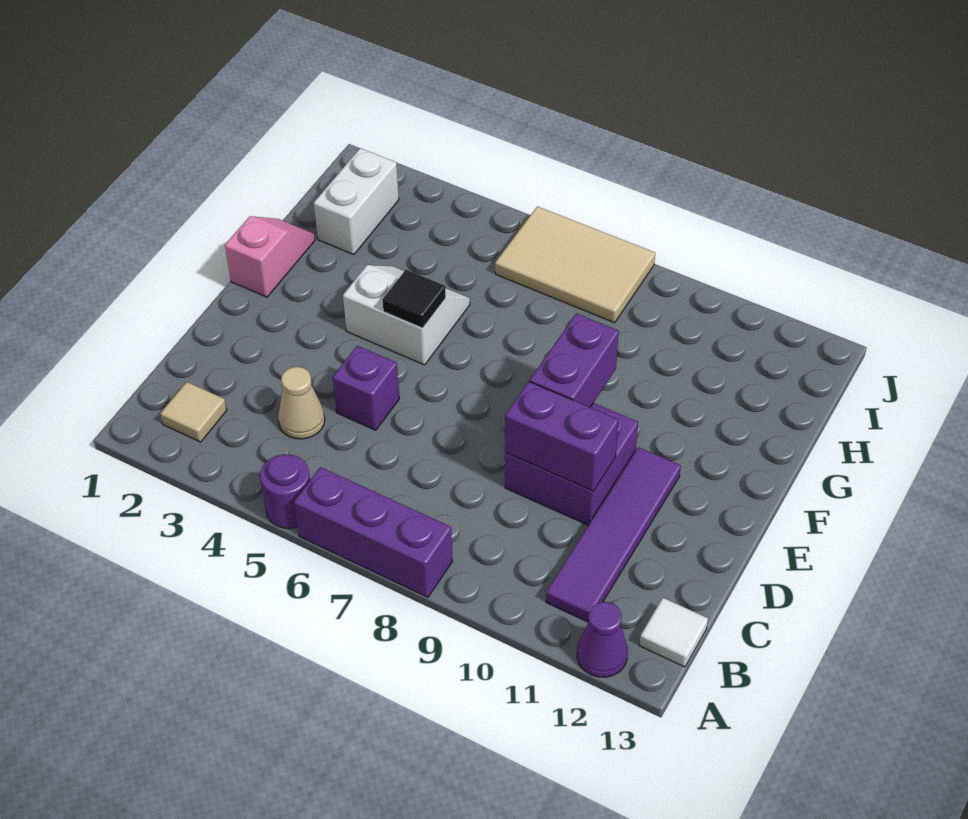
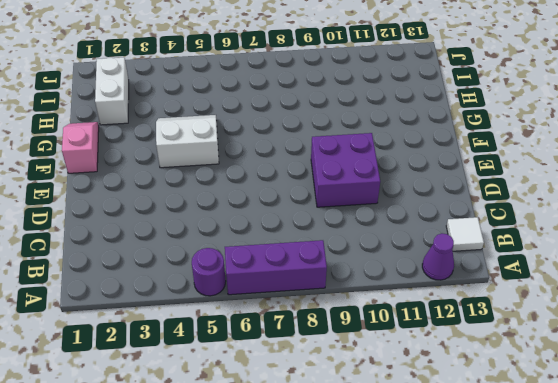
none -> tan 1x1 tile [160,382,227,442]
none -> purple 1x4 tile [546,447,681,622]
none -> tan 1x1 cone [278,367,325,439]

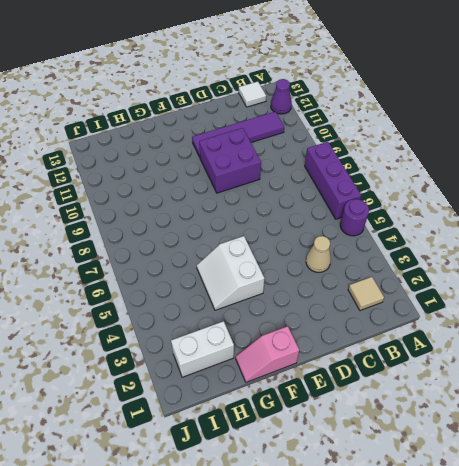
none -> purple 1x1 brick [333,346,399,430]
none -> tan 2x3 tile [495,206,655,323]
none -> purple 1x2 brick [505,381,619,491]

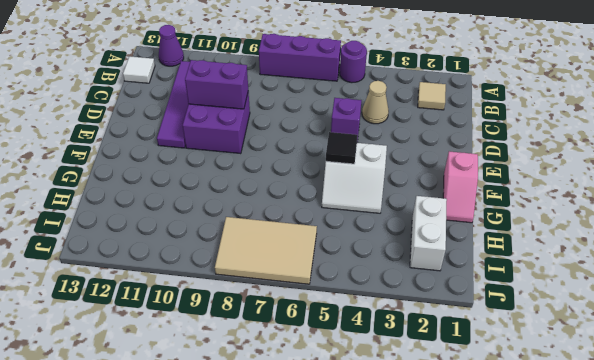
none -> purple 1x2 brick [530,313,619,407]

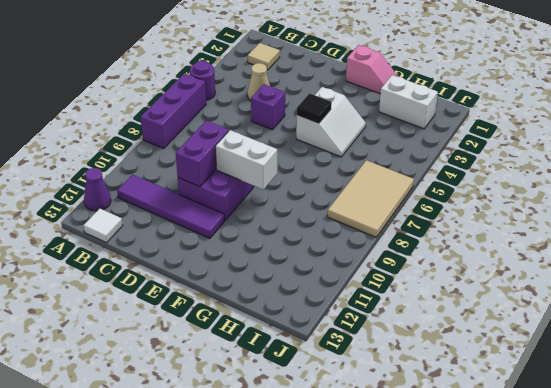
white 1x2 brick [215,130,277,190] -> purple 1x2 brick [530,313,619,407]

